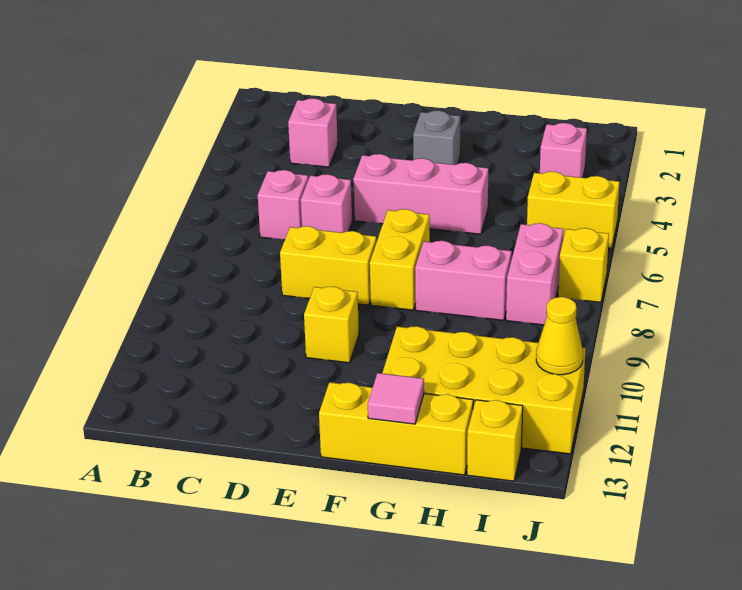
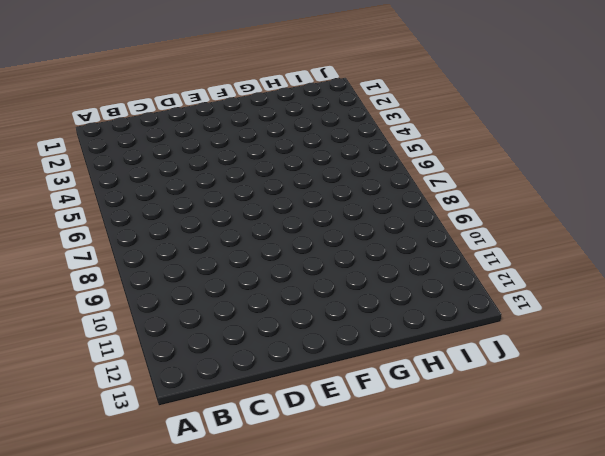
none -> pink 1x1 brick [288,98,338,167]
none -> pink 1x1 brick [258,170,308,240]
none -> pink 1x1 brick [301,174,352,233]

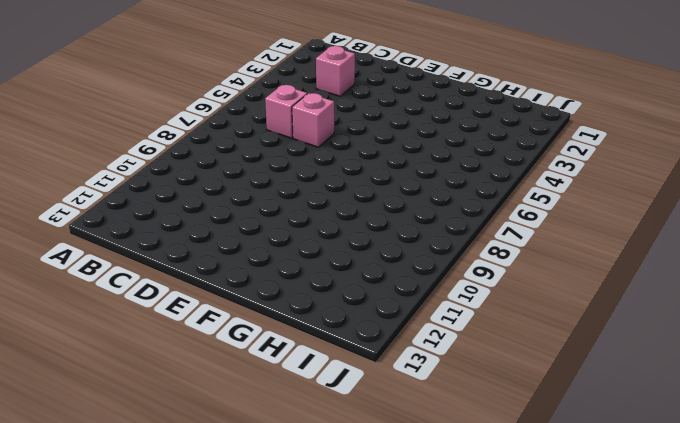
none -> yellow 1x2 brick [280,226,377,305]
none -> pink 1x3 brick [353,154,488,234]
none -> yellow 1x1 brick [304,287,359,363]

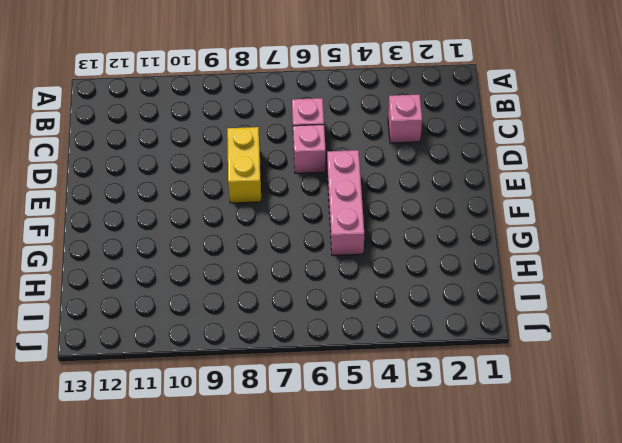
none -> yellow 1x1 brick [304,287,359,363]
none -> grey 1x1 brick [413,111,460,165]
none -> yellow 1x2 brick [370,209,430,310]

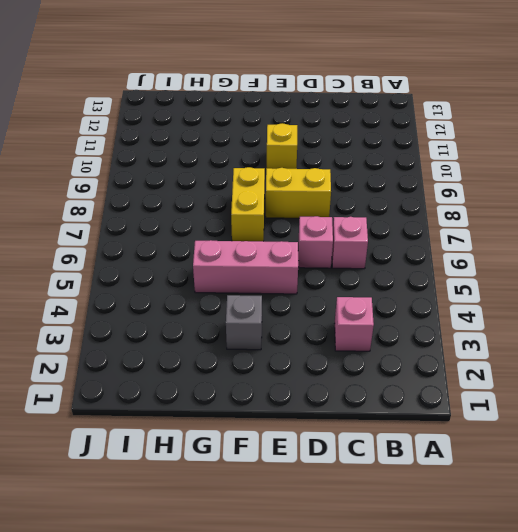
none -> yellow 1x3 brick [319,382,473,475]
none -> pink 1x2 brick [415,241,512,320]
none -> yellow 2x4 brick [382,326,586,454]

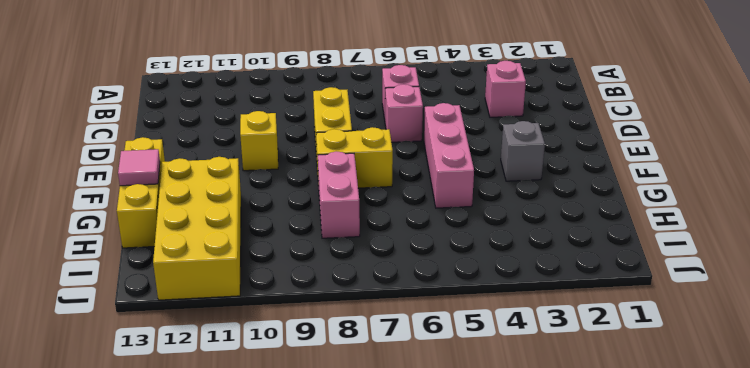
none -> pink 1x1 brick [540,123,587,178]
none -> yellow 1x2 brick [527,172,619,248]
none -> pink 1x2 brick [506,223,564,325]

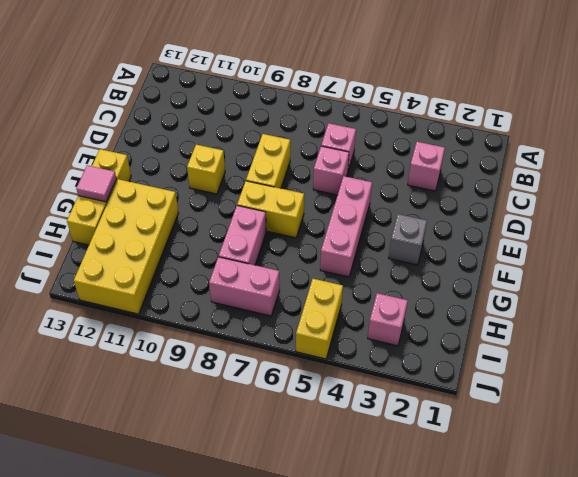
none -> yellow 1x1 brick [467,400,523,481]
none -> yellow 1x1 brick [558,228,609,302]
none -> yellow 1x1 cone [536,297,583,375]

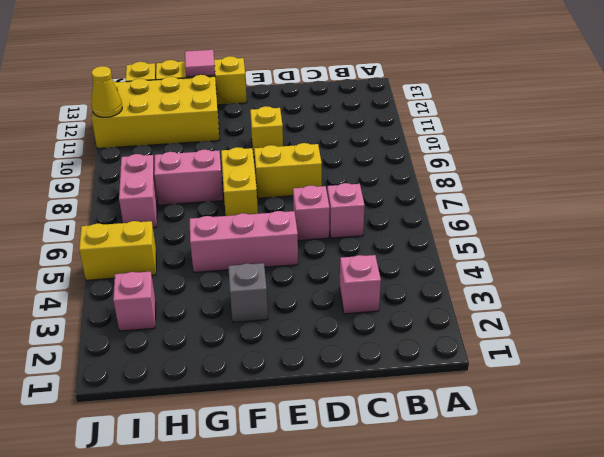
none -> yellow 1x1 brick [558,228,609,302]

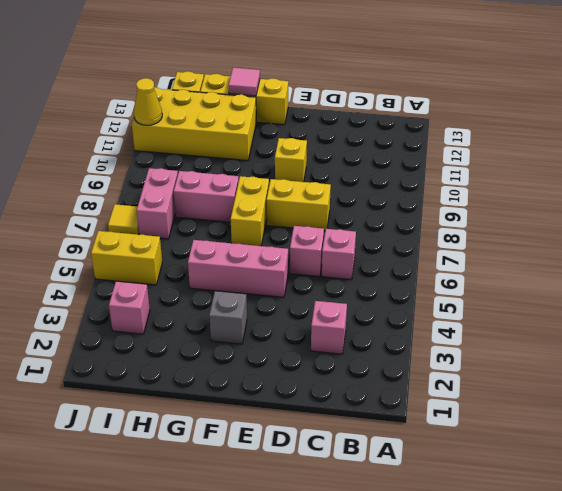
yellow 1x1 tile [108,204,139,235] -> yellow 1x1 brick [558,228,609,302]

